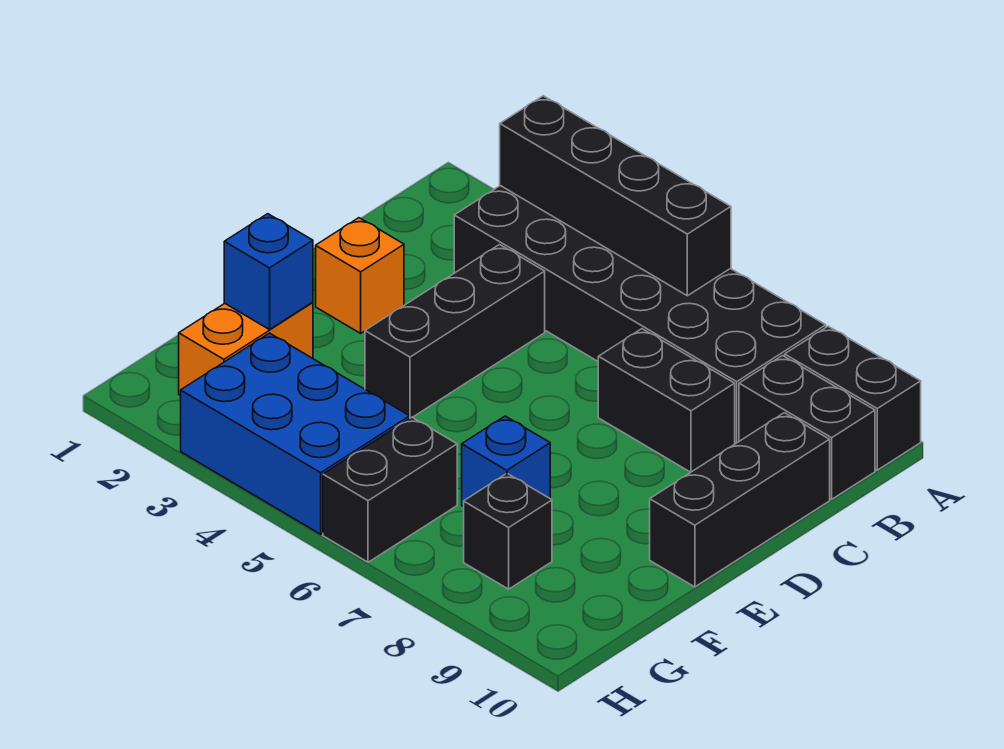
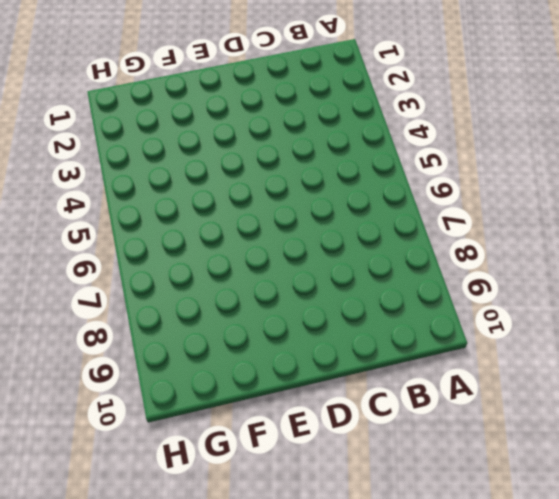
none -> black 2x6 brick [454,186,826,443]
none -> black 1x2 brick [785,326,921,470]
none -> black 1x2 brick [739,356,875,499]

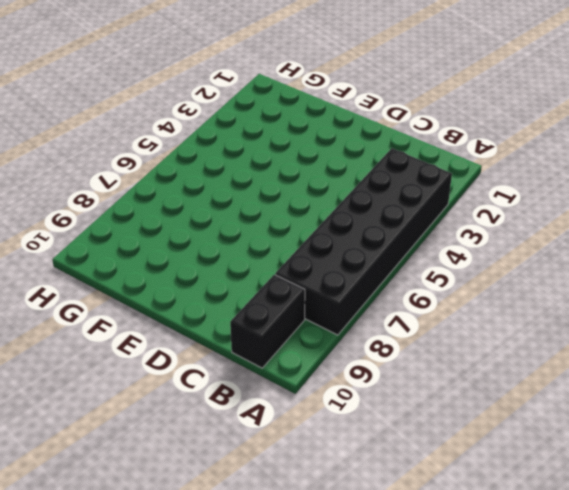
none -> black 1x2 brick [785,326,921,470]
none -> black 1x3 brick [365,245,545,418]
none -> black 1x2 brick [598,329,735,472]

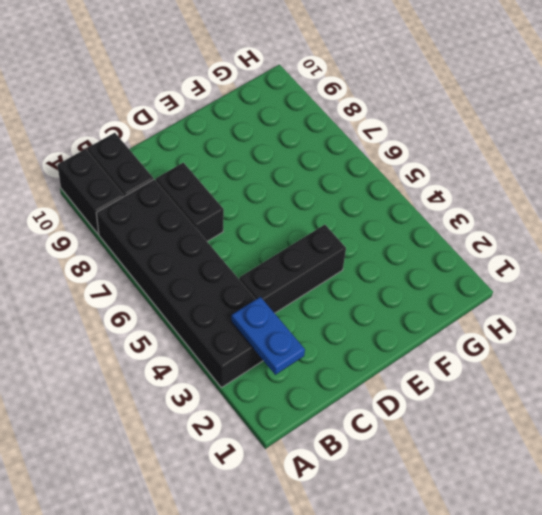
blue 1x2 plate [231,297,305,375] -> none
none -> black 1x3 brick [650,413,830,587]
none -> orange 1x1 brick [316,218,404,333]
none -> orange 1x2 brick [179,302,313,396]

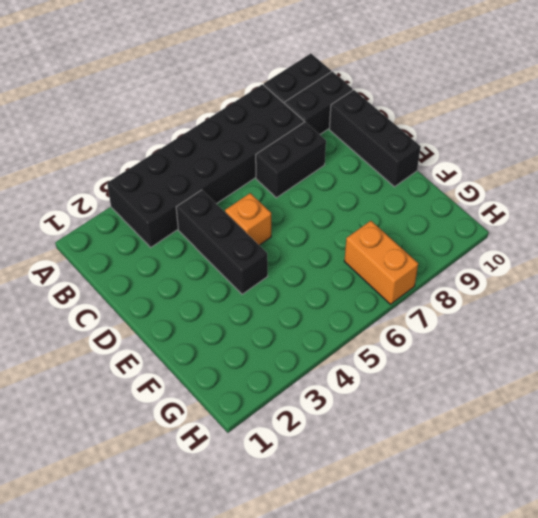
orange 1x1 brick [225,193,271,245] -> orange 1x1 brick moved to [316,218,404,333]
orange 1x2 brick [344,221,418,304] -> orange 1x2 brick moved to [179,302,313,396]
none -> blue 1x1 brick [462,416,550,507]
none -> blue 2x3 brick [181,333,410,534]
none -> black 1x2 brick [323,417,457,562]

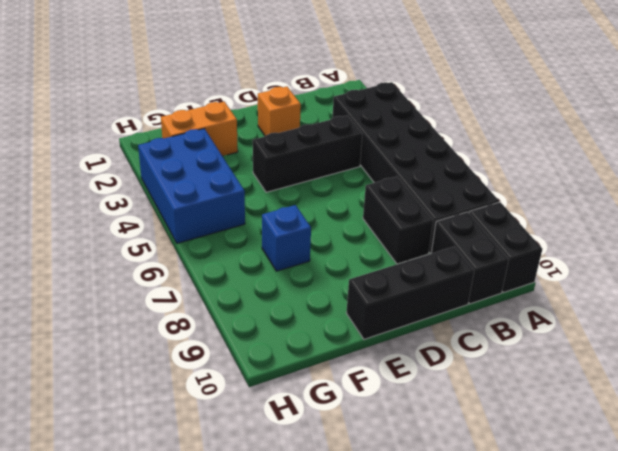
none -> black 1x2 brick [323,417,457,562]
none -> black 1x1 brick [464,474,552,589]
none -> black 1x4 brick [500,96,731,296]

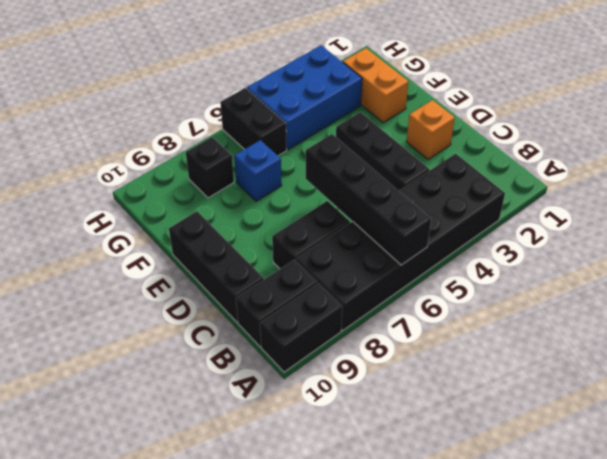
black 1x4 brick [306,134,431,265] -> black 1x4 brick turned to [500,96,731,296]
none -> blue 1x1 brick [224,214,313,330]

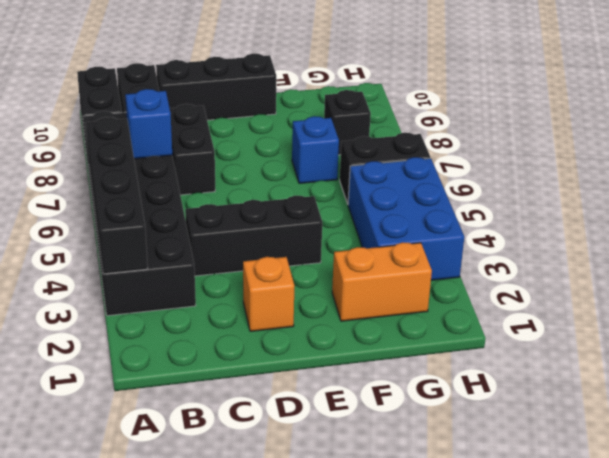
blue 1x1 brick [125,89,172,159] -> blue 1x1 brick moved to [224,214,313,330]

